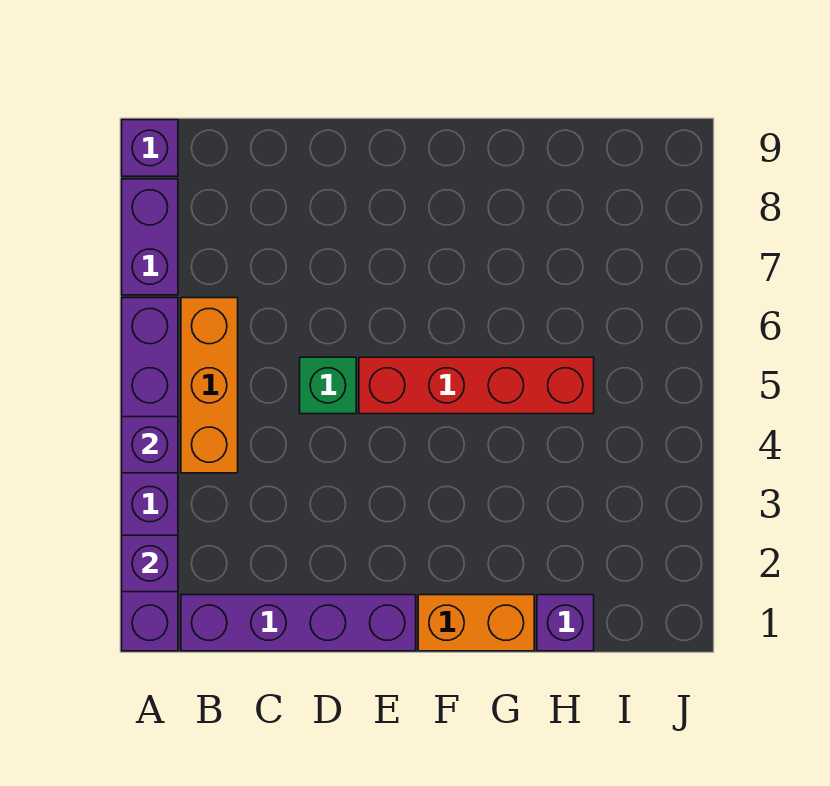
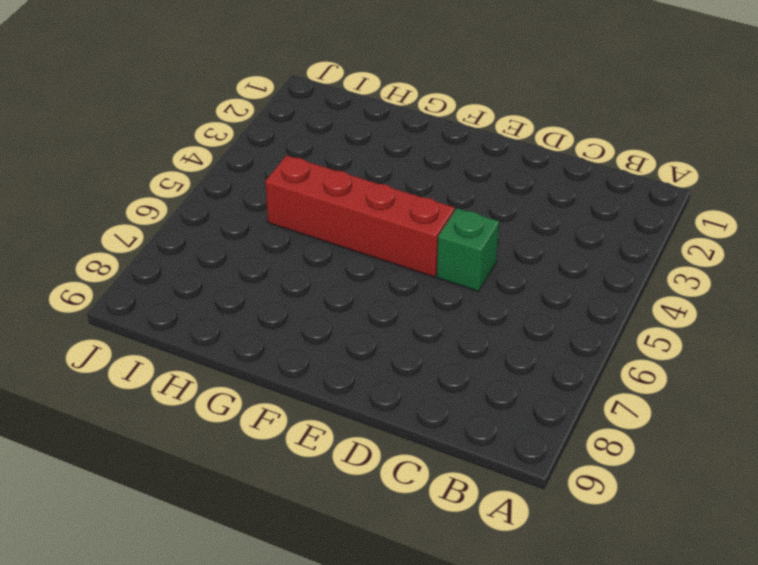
none -> purple 1x6 brick [122,298,178,651]
none -> purple 1x2 brick [122,179,178,295]

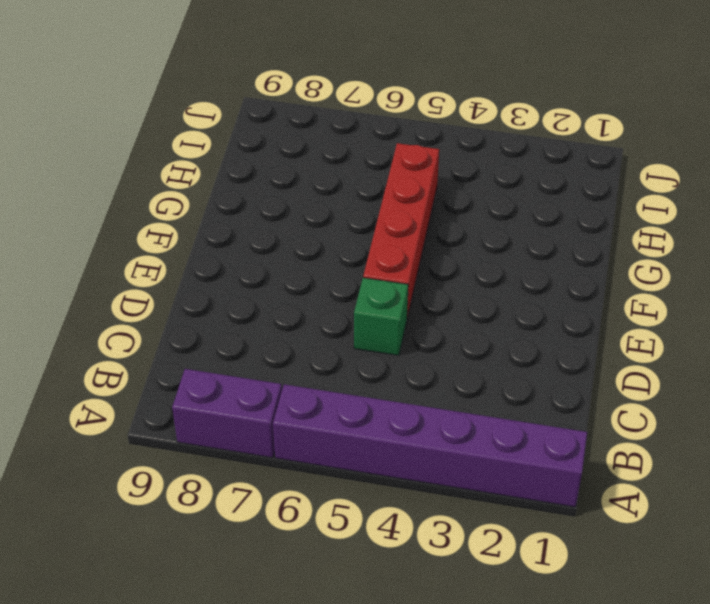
none -> purple 1x1 brick [122,120,178,176]
none -> purple 1x4 brick [181,595,416,651]

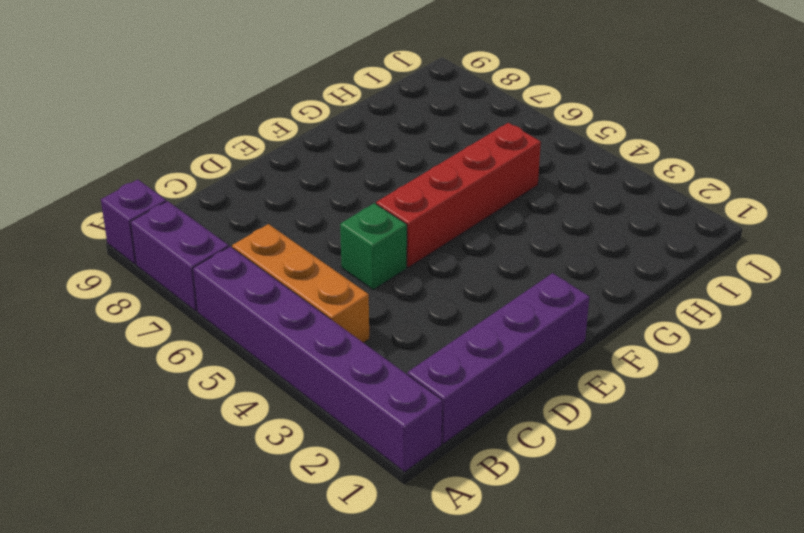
none -> orange 1x2 brick [418,595,534,651]
none -> purple 1x1 brick [537,595,594,651]

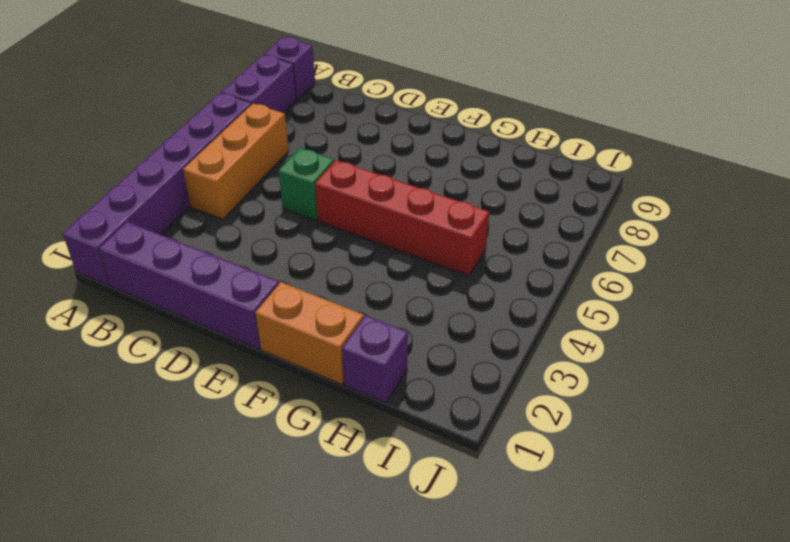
none -> purple 1x1 brick [122,535,178,592]
none -> purple 1x1 brick [122,417,178,473]

